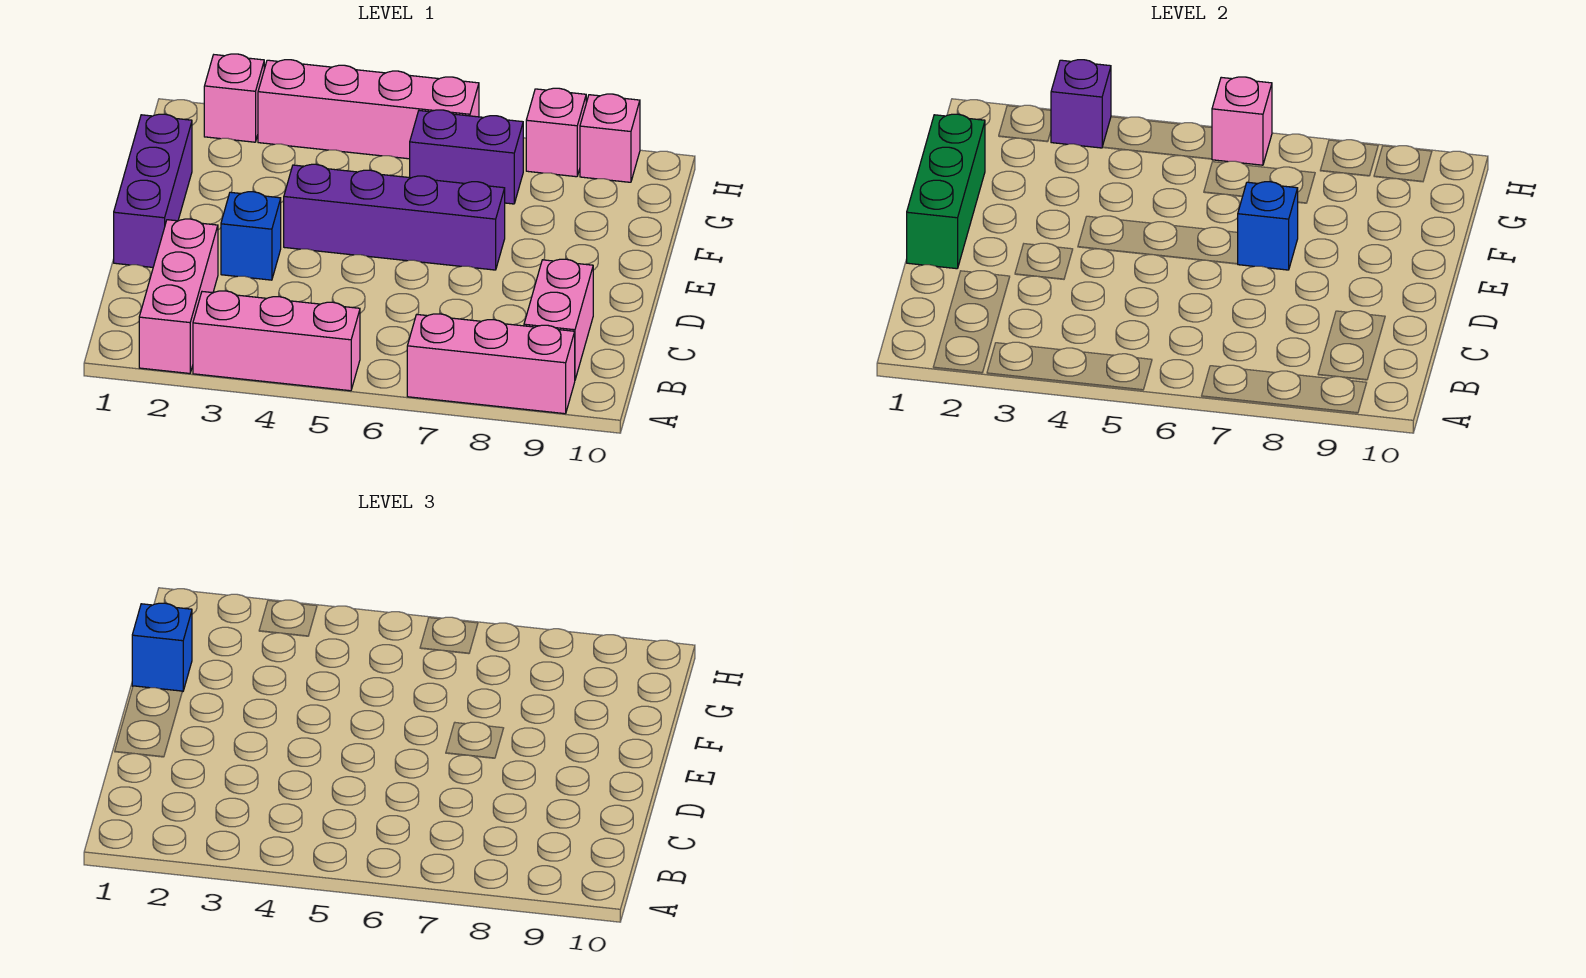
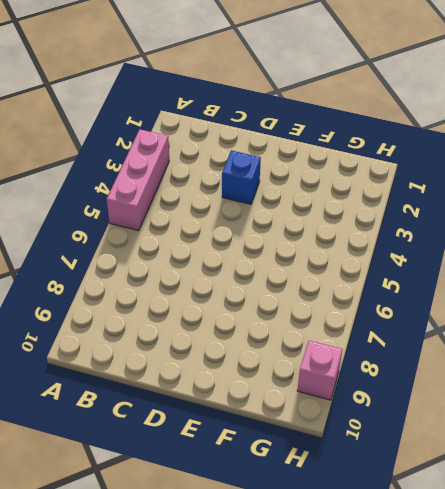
none -> pink 1x3 brick [139,219,218,373]
none -> pink 1x3 brick [407,314,575,414]
none -> pink 1x2 brick [524,259,593,379]

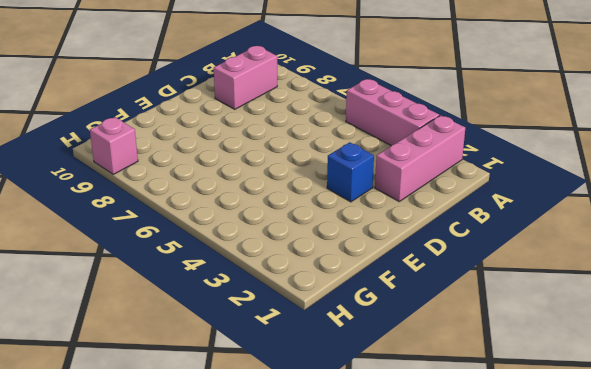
none -> pink 1x3 brick [407,314,575,414]
none -> purple 1x3 brick [114,114,192,267]
none -> purple 1x4 brick [284,164,505,270]

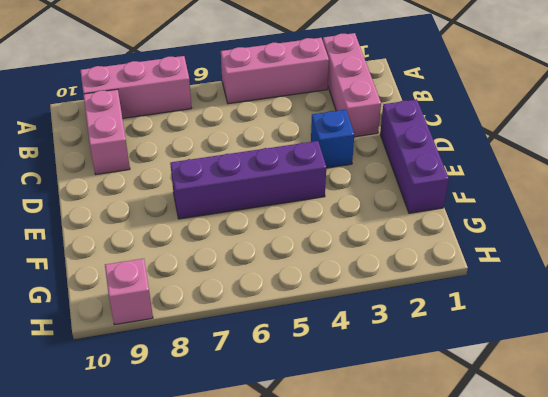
none -> purple 1x2 brick [410,110,523,204]
none -> pink 1x1 brick [204,54,264,142]
none -> pink 1x4 brick [258,60,479,159]

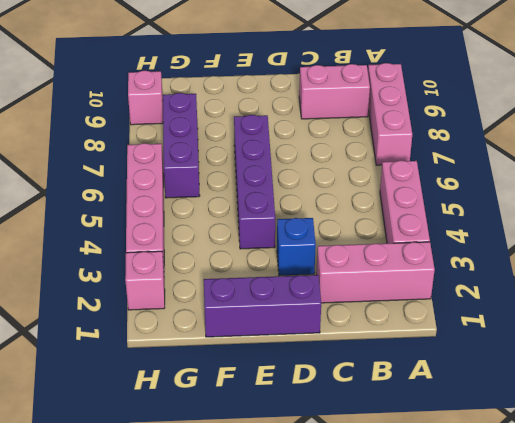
purple 1x3 brick [163,93,200,198] -> purple 1x2 brick [410,110,523,204]
none -> pink 1x1 brick [526,88,586,177]
none -> green 1x3 brick [907,114,985,269]
none -> blue 1x1 brick [1238,182,1298,270]

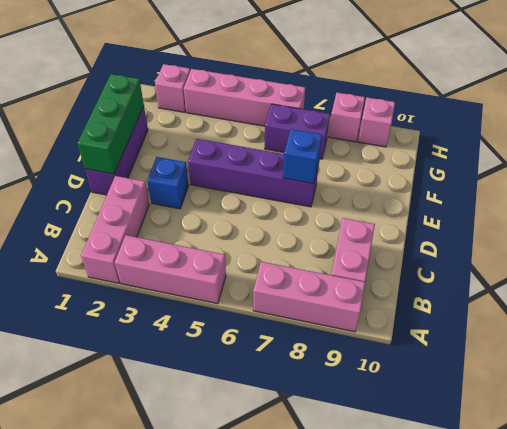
none -> purple 1x1 brick [1051,60,1111,148]
none -> pink 1x1 brick [1212,77,1272,165]
none -> blue 1x1 brick [132,603,192,692]

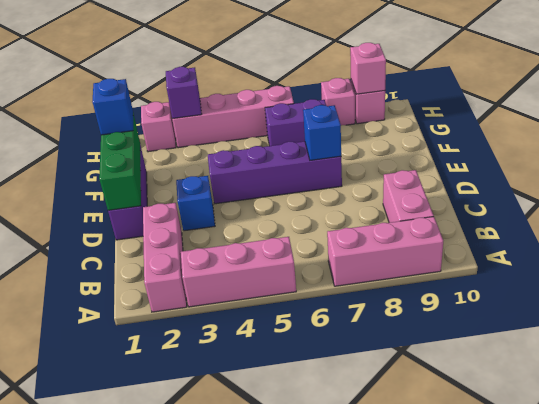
pink 1x1 brick [350,43,386,94] -> pink 1x1 brick moved to [1212,77,1272,165]

